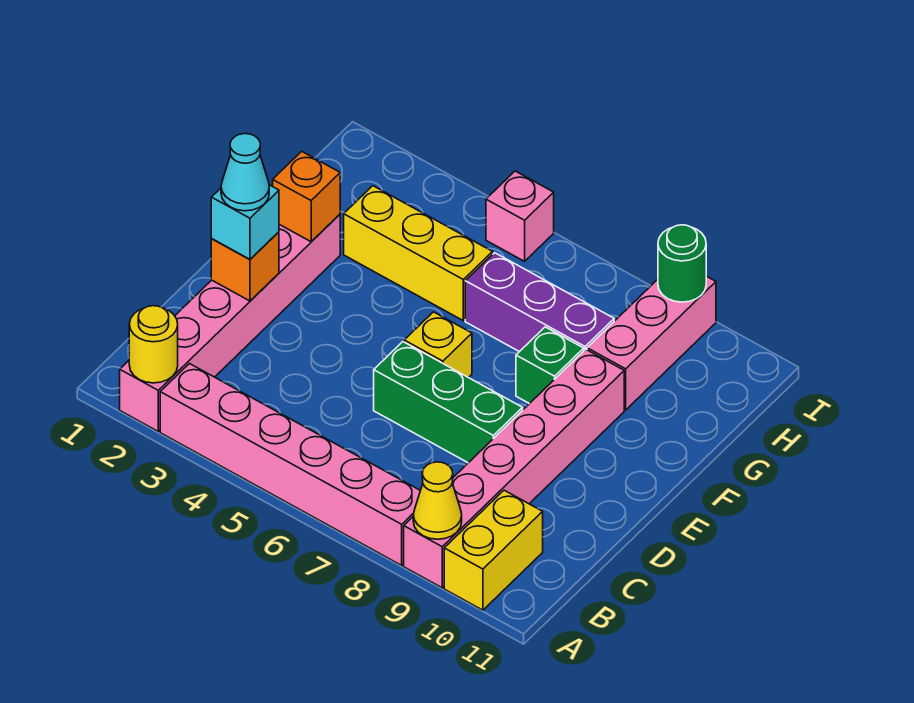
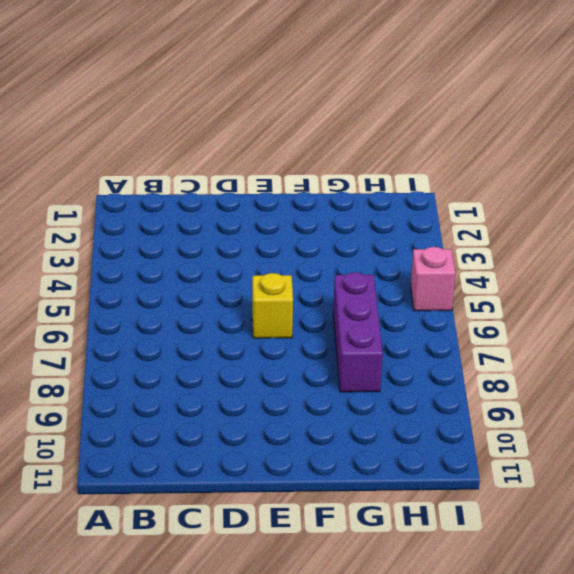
none -> pink 1x6 brick [120,214,340,431]
none -> pink 1x6 brick [160,364,420,565]
none -> pink 1x6 brick [404,349,624,588]

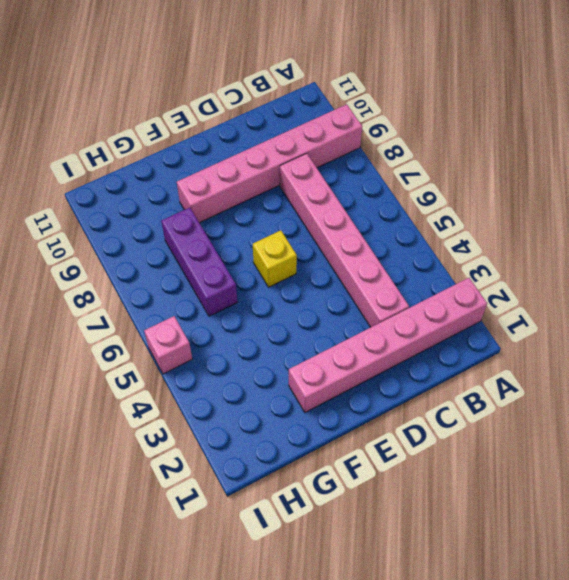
pink 1x6 brick [280,153,409,327] -> pink 1x6 brick moved to [160,364,420,565]
none -> yellow 1x2 brick [444,490,543,610]
none -> green 1x3 brick [374,342,523,463]
none -> green 1x1 brick [516,327,584,404]

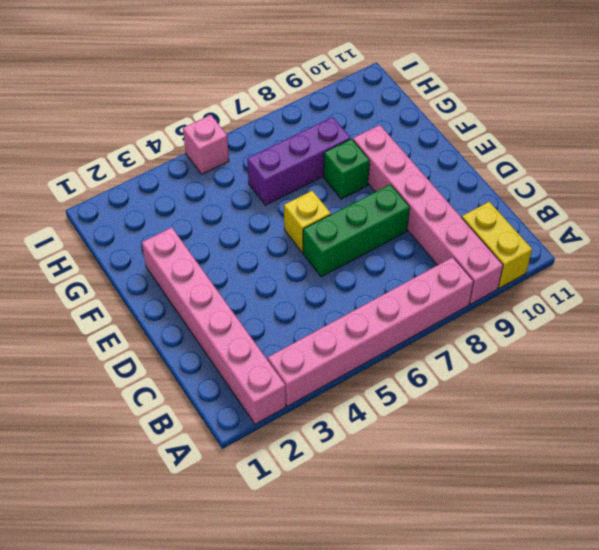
none -> yellow 1x3 brick [344,186,493,321]
none -> pink 1x3 brick [587,276,716,410]
none -> yellow 1x1 round brick [129,306,178,383]

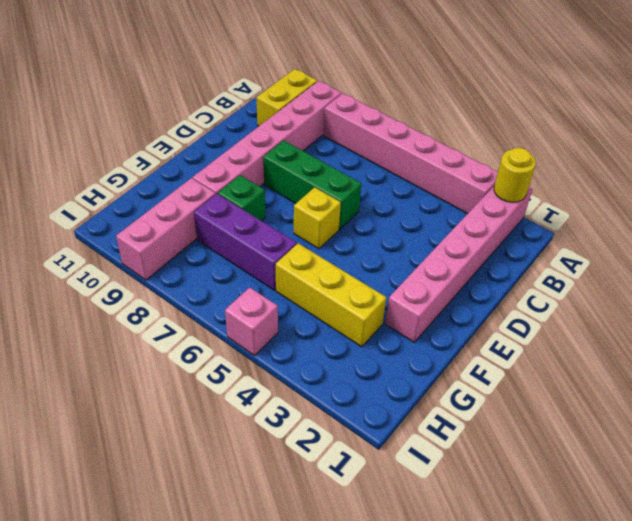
none -> yellow 1x1 cone [413,462,462,539]
none -> orange 1x1 brick [211,232,279,301]
none -> orange 1x1 brick [273,151,340,242]

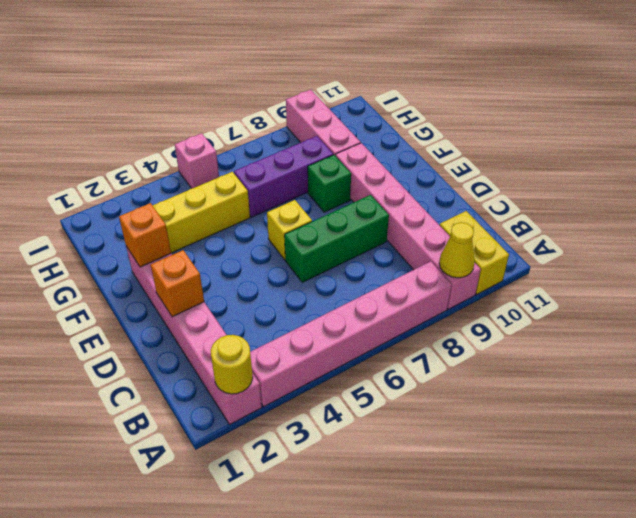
none -> green 1x1 round brick [658,225,706,302]
none -> cyan 1x1 brick [211,185,279,259]
none -> cyan 1x1 cone [221,134,269,211]

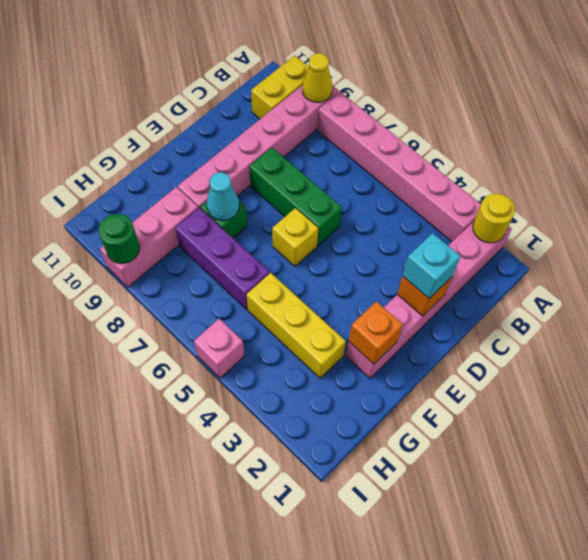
cyan 1x1 cone [207,172,239,220] -> cyan 1x1 cone moved to [221,134,269,211]

